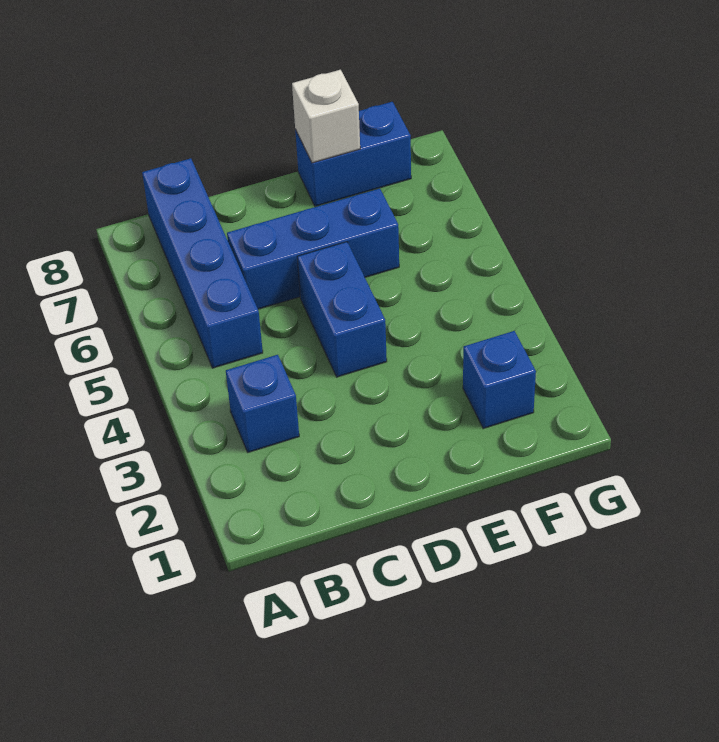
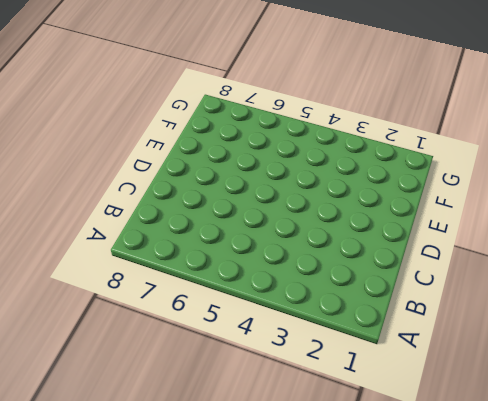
none -> blue 1x1 brick [226,355,299,452]
none -> blue 1x4 brick [142,158,263,368]

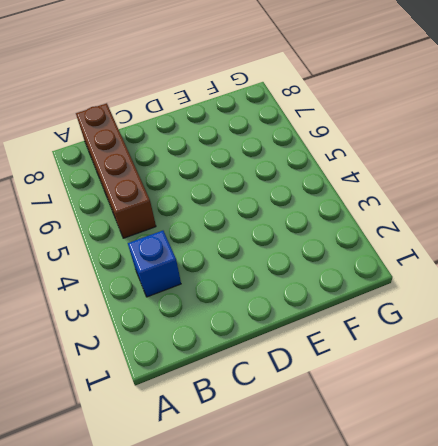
brown 1x4 brick [76,103,156,238] -> blue 1x4 brick [142,158,263,368]
none -> blue 1x3 brick [227,188,399,309]
none -> blue 1x2 brick [297,242,387,377]

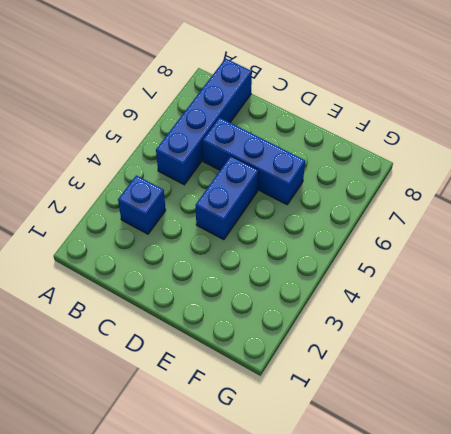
none -> blue 1x2 brick [295,102,411,206]
none -> blue 1x1 brick [463,331,536,429]

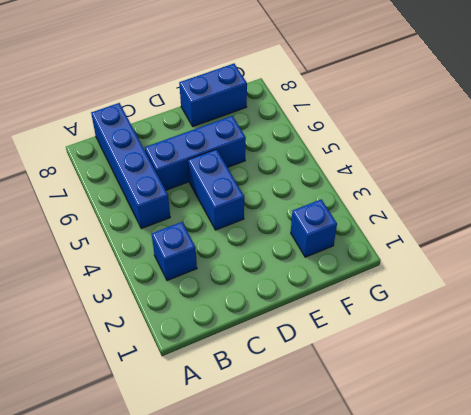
none -> white 1x1 brick [292,70,360,163]

